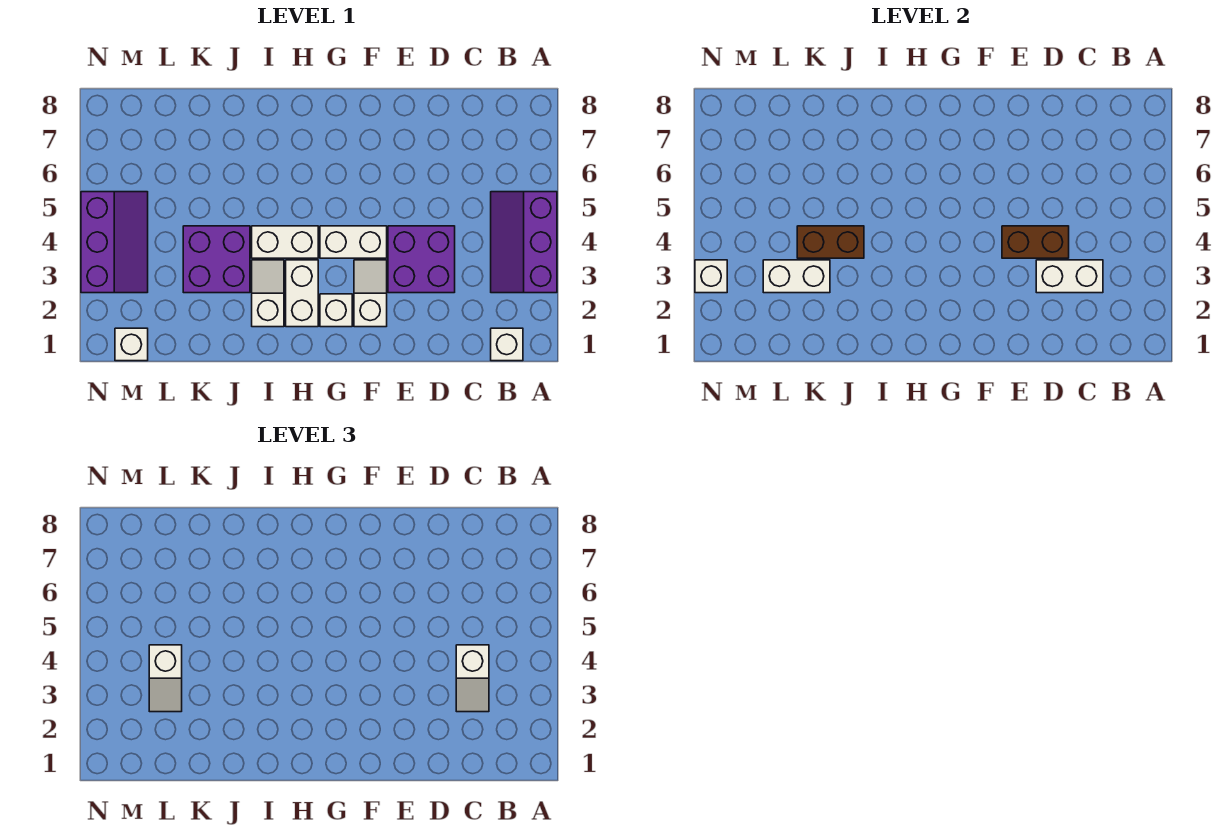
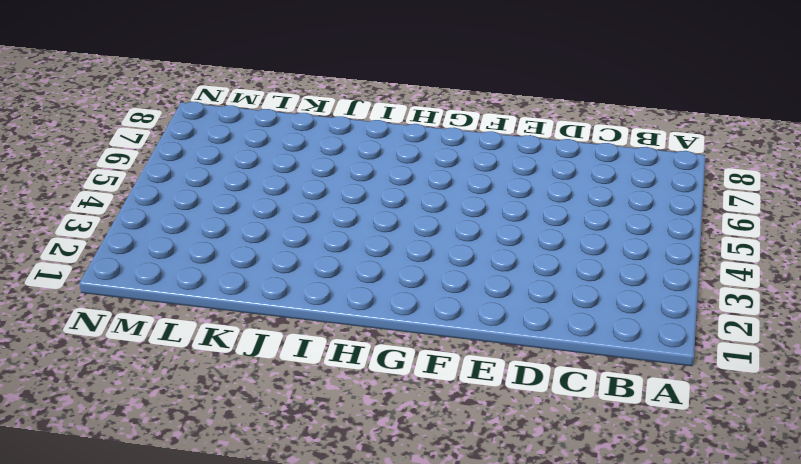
none -> purple 2x3 slope [491,192,557,293]
none -> white 1x1 brick [491,328,523,361]
none -> purple 2x2 brick [388,226,455,293]

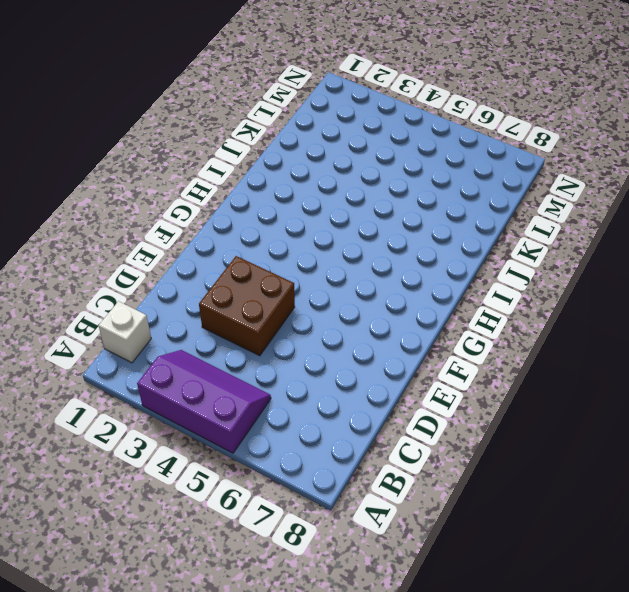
brown 2x2 brick [199,256,295,356] -> purple 2x2 brick [388,226,455,293]
none -> white 1x2 slope [354,260,387,327]
none -> white 1x2 brick [320,226,387,258]
none -> white 1x1 brick [320,294,352,327]

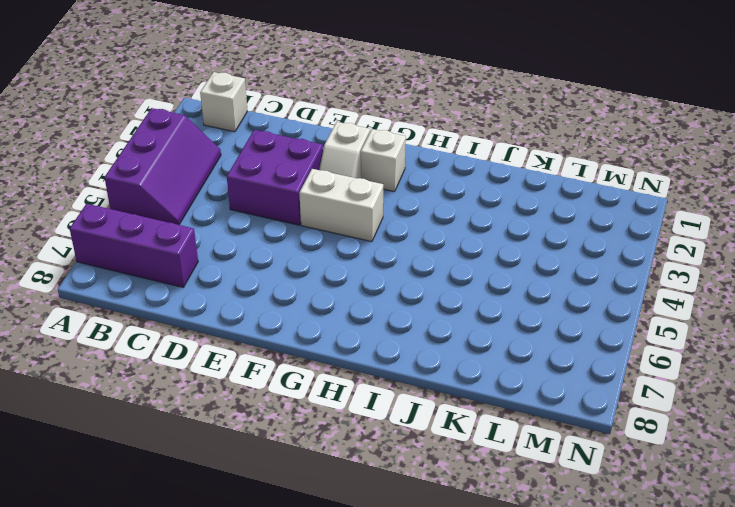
purple 1x3 brick [70,204,198,287] -> none
none -> white 1x2 brick [286,260,318,327]
none -> white 1x2 brick [252,226,318,258]
none -> white 1x2 slope [252,260,284,327]

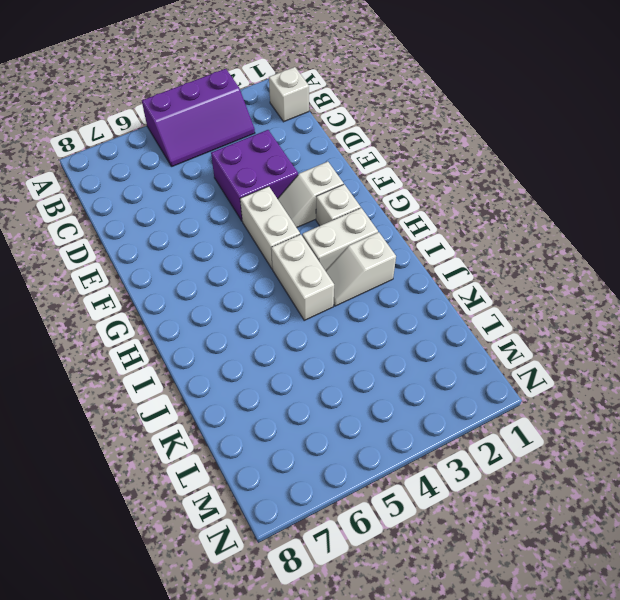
none -> purple 2x2 brick [183,226,250,293]
none -> white 1x1 brick [115,328,148,361]
none -> purple 2x3 slope [81,192,148,293]

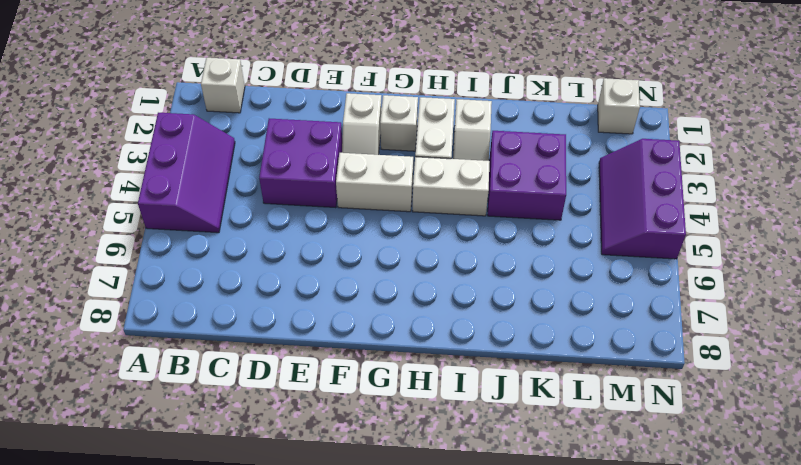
none -> white 1x2 brick [1036,260,1103,293]
none -> brown 1x2 brick [1002,226,1069,258]
none -> brown 1x2 brick [797,226,864,258]

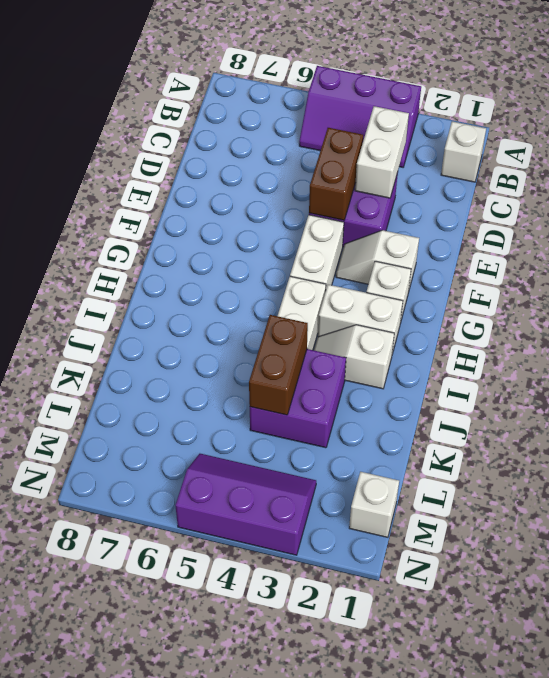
none -> white 1x2 brick [763,260,830,293]
none -> white 1x1 brick [695,260,727,293]
none -> white 1x2 slope [456,645,489,712]

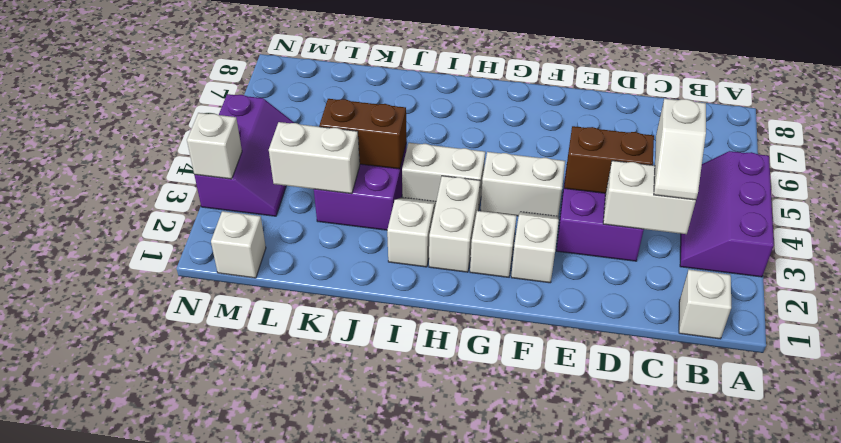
none -> white 1x2 slope [149,645,182,712]

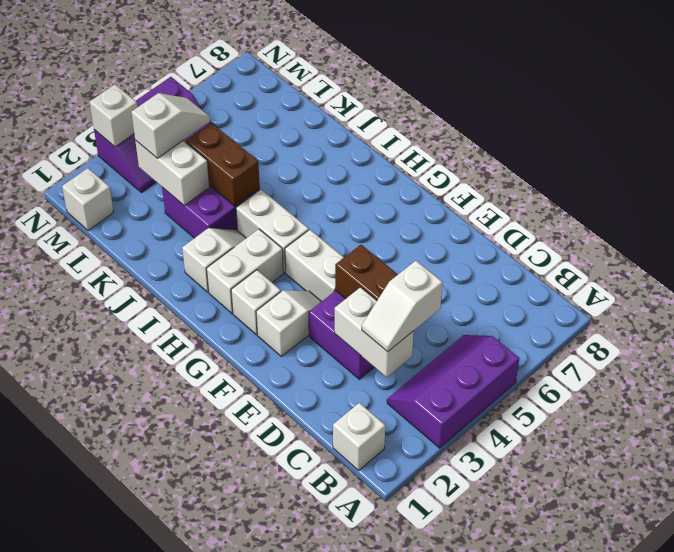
white 1x2 slope [132,93,210,159] -> white 1x2 slope turned to [149,645,182,712]

